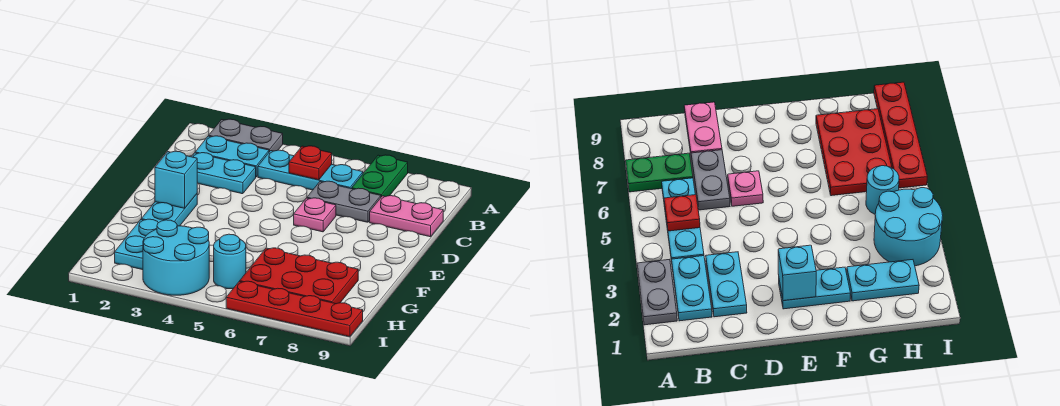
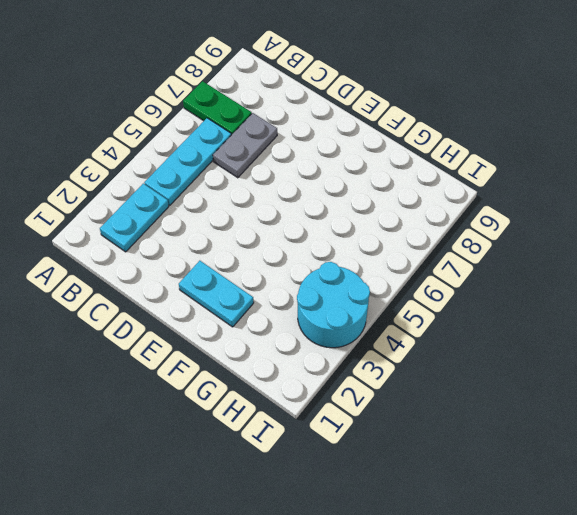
none -> grey 1x2 plate [209,119,283,152]
none -> cyan 1x2 plate [192,153,256,194]
none -> pink 1x2 plate [370,196,443,237]

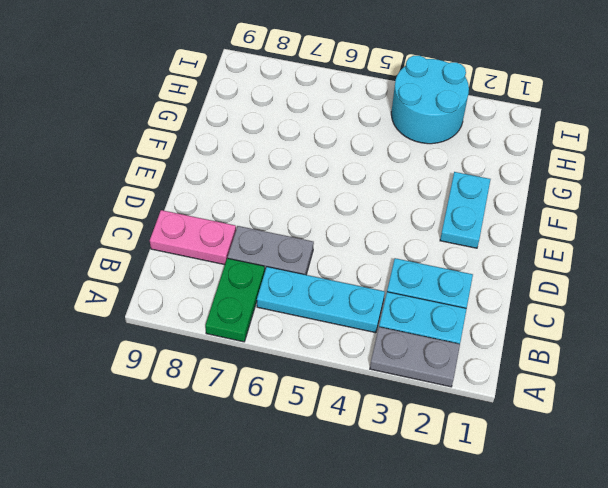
none -> pink 1x1 plate [294,198,336,232]
none -> cyan 1x2 plate [115,219,158,270]
none -> red 2x3 plate [240,248,358,304]

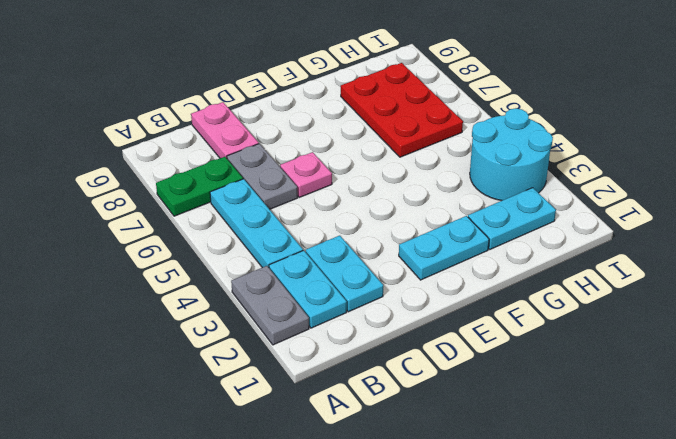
none -> cyan 1x1 round brick [214,234,246,289]
none -> red 1x4 plate [226,281,363,337]
none -> red 1x1 plate [289,146,332,180]

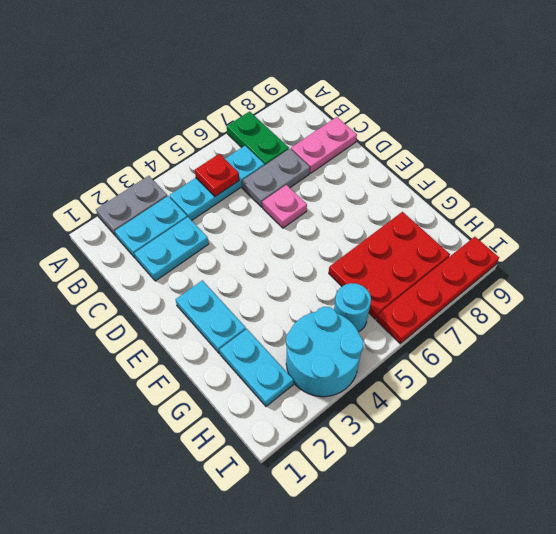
none -> cyan 1x1 brick [155,151,197,208]

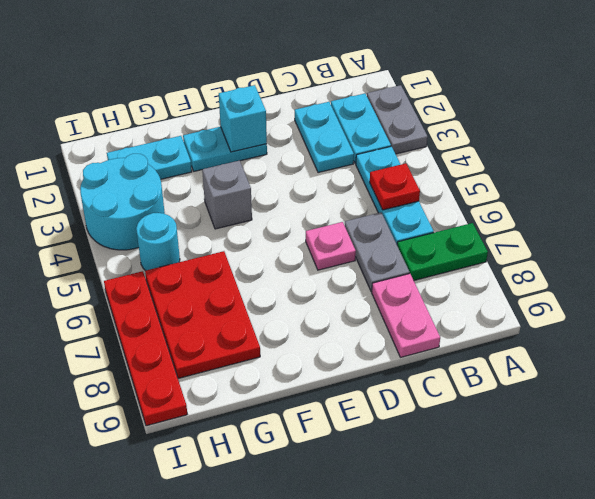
grey 1x1 brick [202,161,252,229] -> none

